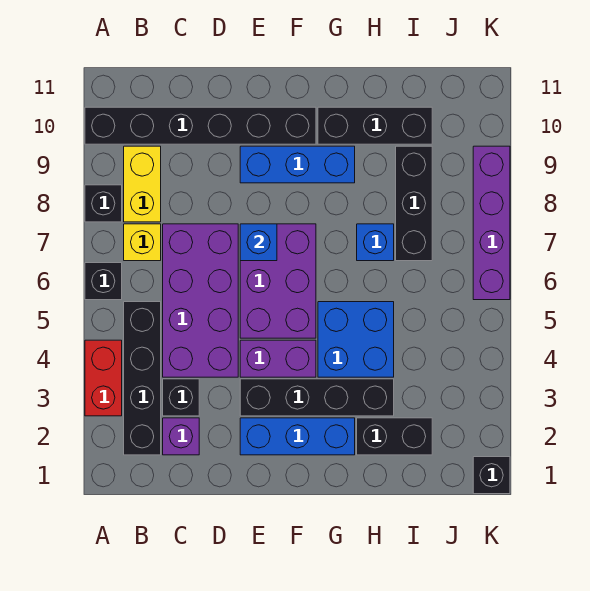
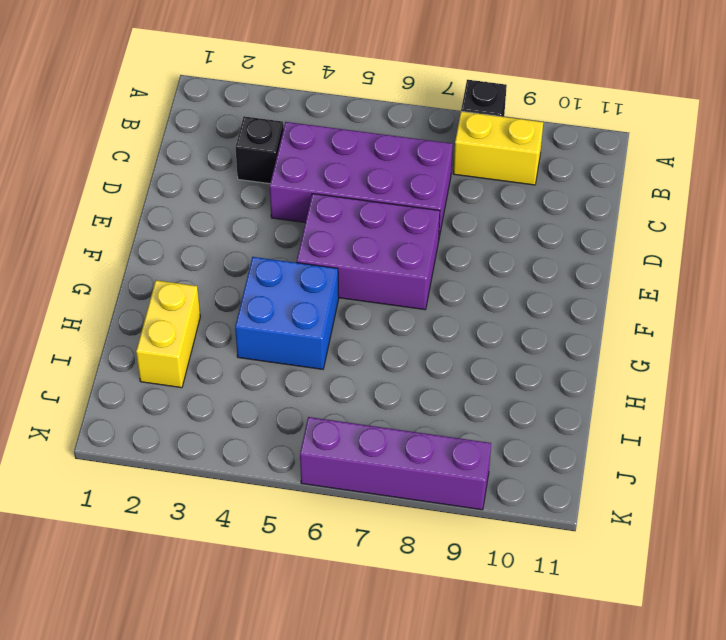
yellow 1x2 brick [136,280,200,388] -> black 1x2 brick [357,418,432,455]
none -> red 1x2 brick [85,340,122,416]
none -> black 1x1 brick [85,263,122,300]
none -> black 1x6 brick [85,107,316,144]

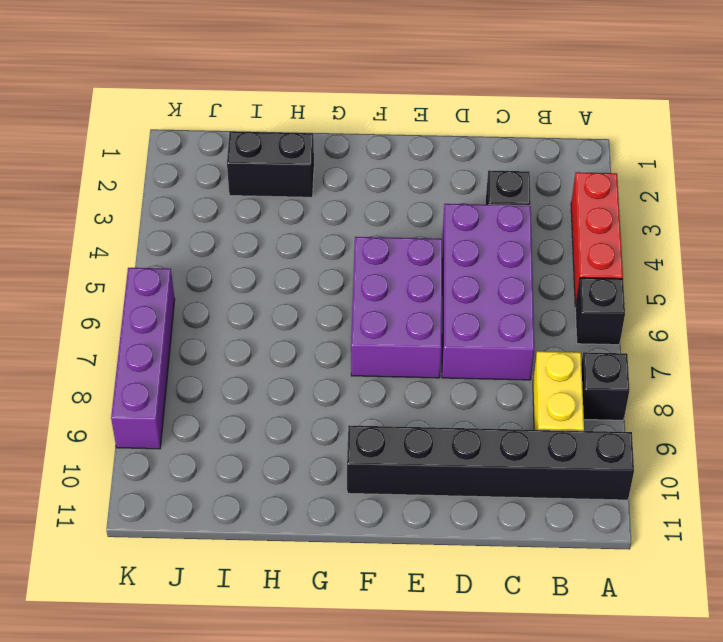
red 1x3 brick [571,172,623,307] -> red 1x2 brick [85,340,122,416]
none -> black 1x4 brick [124,302,161,455]
none -> yellow 1x1 brick [124,224,161,261]
none -> purple 1x1 brick [163,418,199,455]

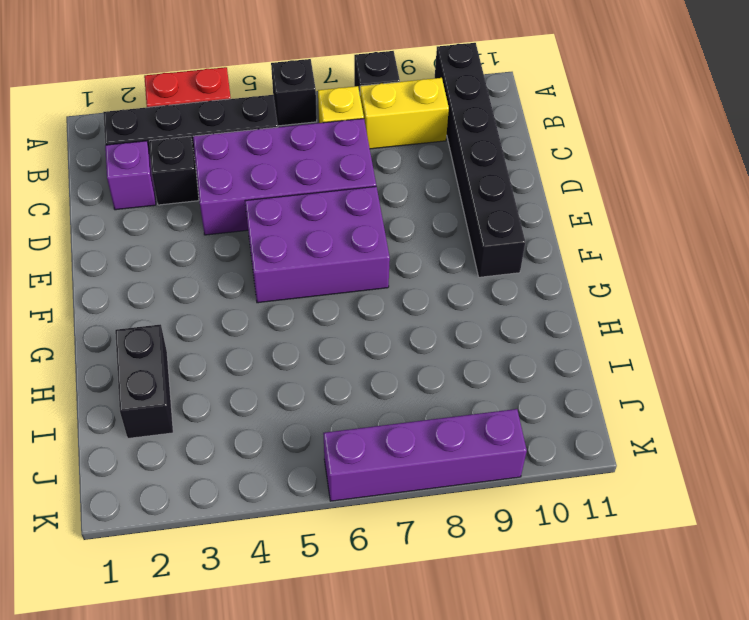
none -> blue 1x3 brick [240,418,355,455]
none -> black 1x4 brick [240,379,394,416]
none -> purple 1x2 brick [240,340,316,377]

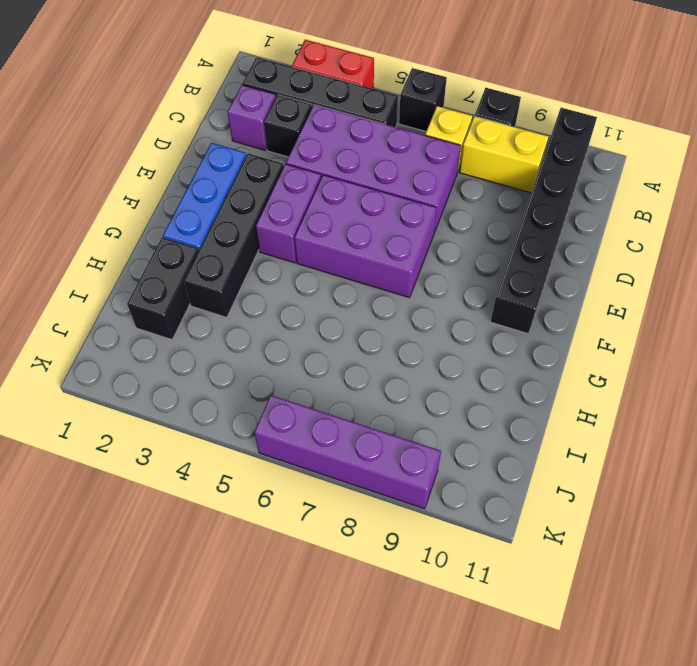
none -> blue 1x3 brick [240,146,355,183]
none -> blue 2x2 brick [318,302,394,377]
none -> black 1x3 brick [318,107,432,144]

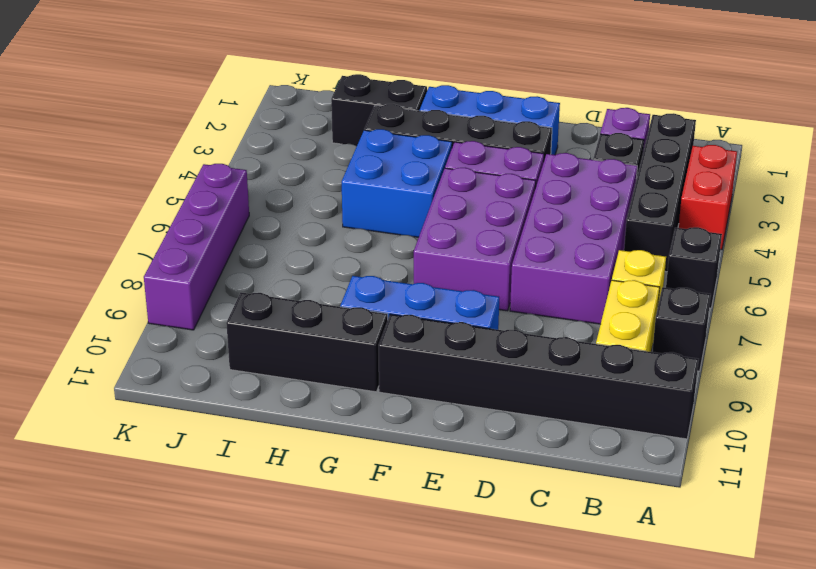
none -> blue 1x1 brick [357,224,394,261]
none -> black 1x3 brick [396,146,432,261]
none -> black 1x1 brick [473,457,510,494]

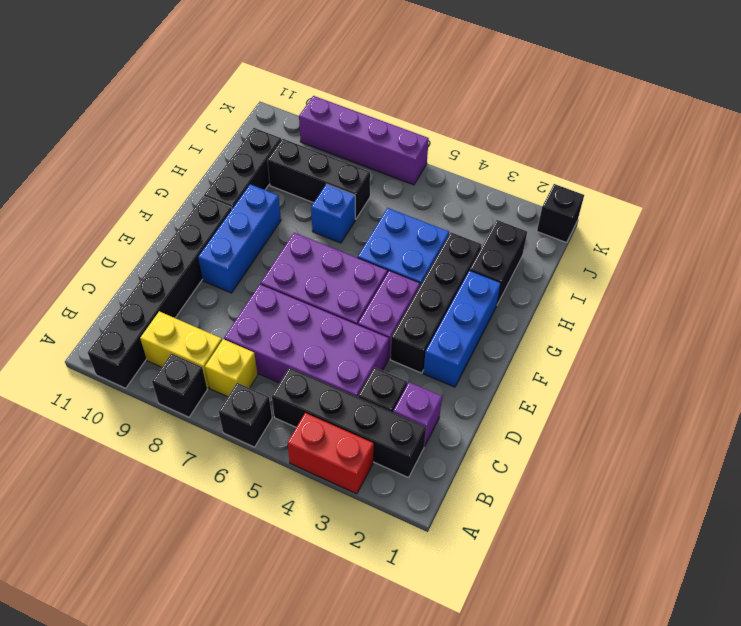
none -> blue 1x1 brick [240,224,277,261]

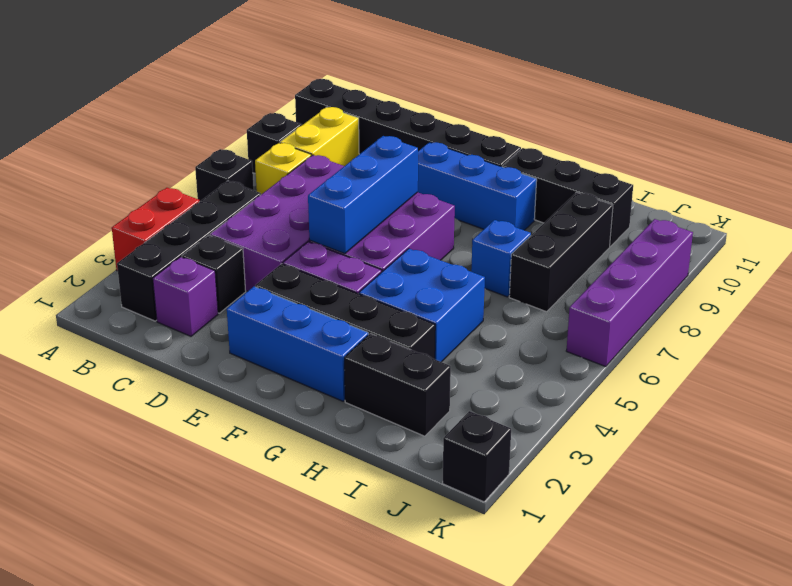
blue 1x3 brick [308,136,418,254] -> blue 1x1 brick [240,224,277,261]

